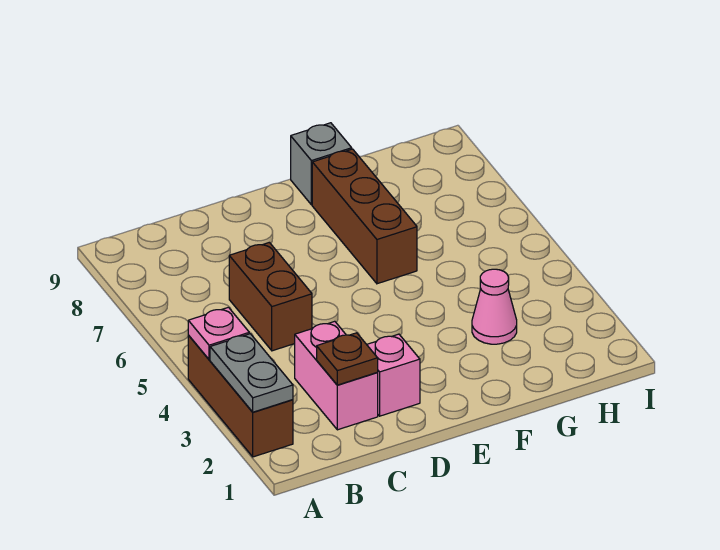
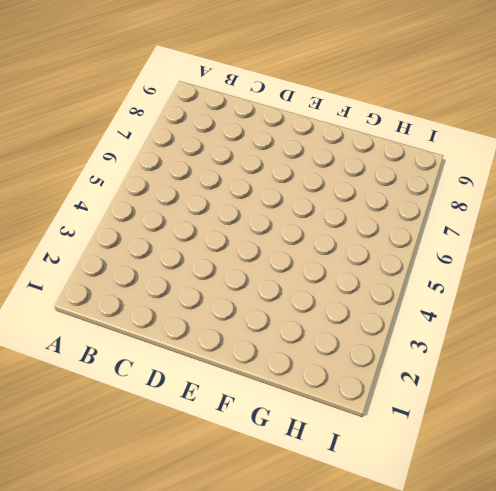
none -> brown 1x3 brick [188,335,293,457]
none -> pink 1x2 brick [295,321,378,430]

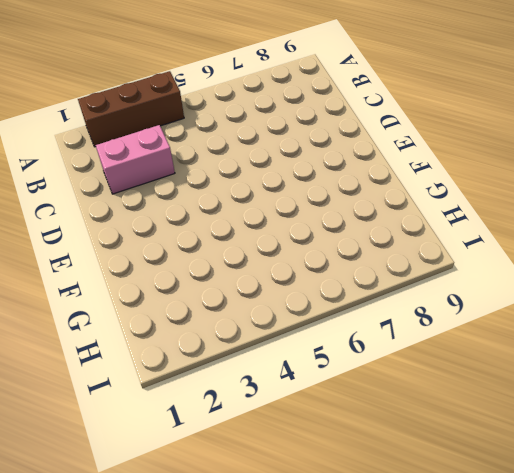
none -> brown 1x2 brick [229,242,312,351]
none -> pink 1x1 brick [367,334,420,416]

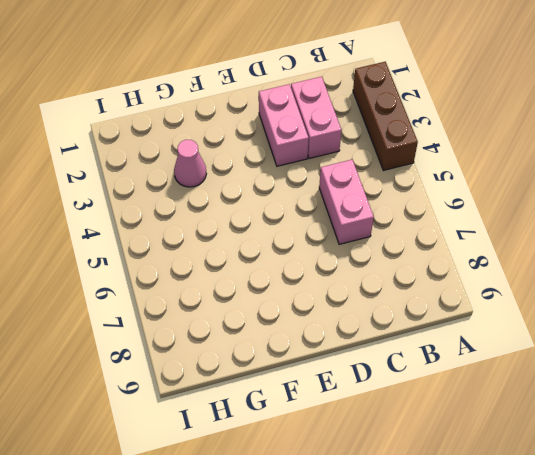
pink 1x2 brick [319,159,374,244] -> brown 1x2 brick [229,242,312,351]
pink 1x2 brick [259,84,309,166] -> pink 1x1 brick [367,334,420,416]
none -> brown 1x3 brick [312,149,417,284]
none -> grey 1x1 brick [291,123,352,205]

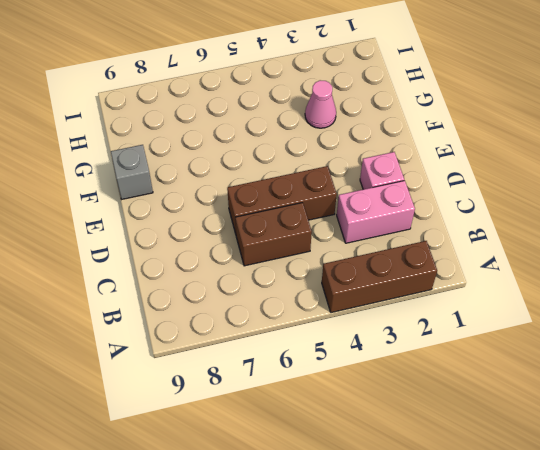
brown 1x3 brick [227,166,337,234] -> brown 1x3 brick moved to [312,149,417,284]
none -> grey 1x2 plate [210,334,293,412]
none -> pink 1x1 plate [188,307,249,360]

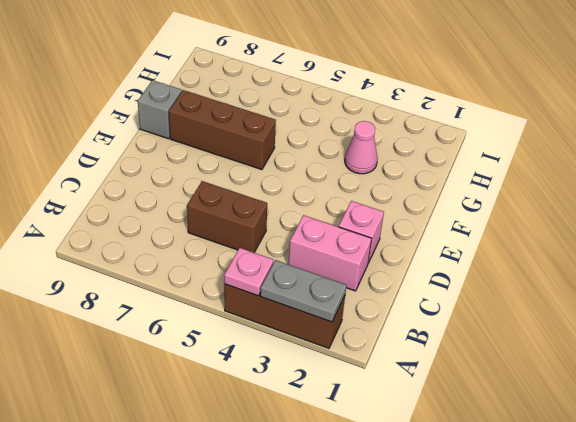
none -> brown 1x1 plate [317,333,378,385]

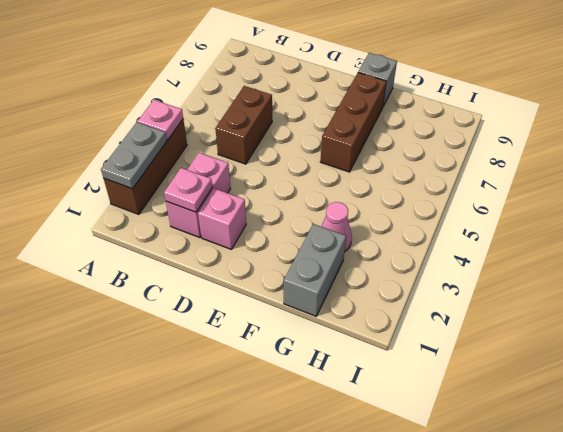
pink 1x1 plate [164,168,212,212] -> brown 1x1 plate [317,333,378,385]
grey 1x2 brick [284,224,346,316] -> none

